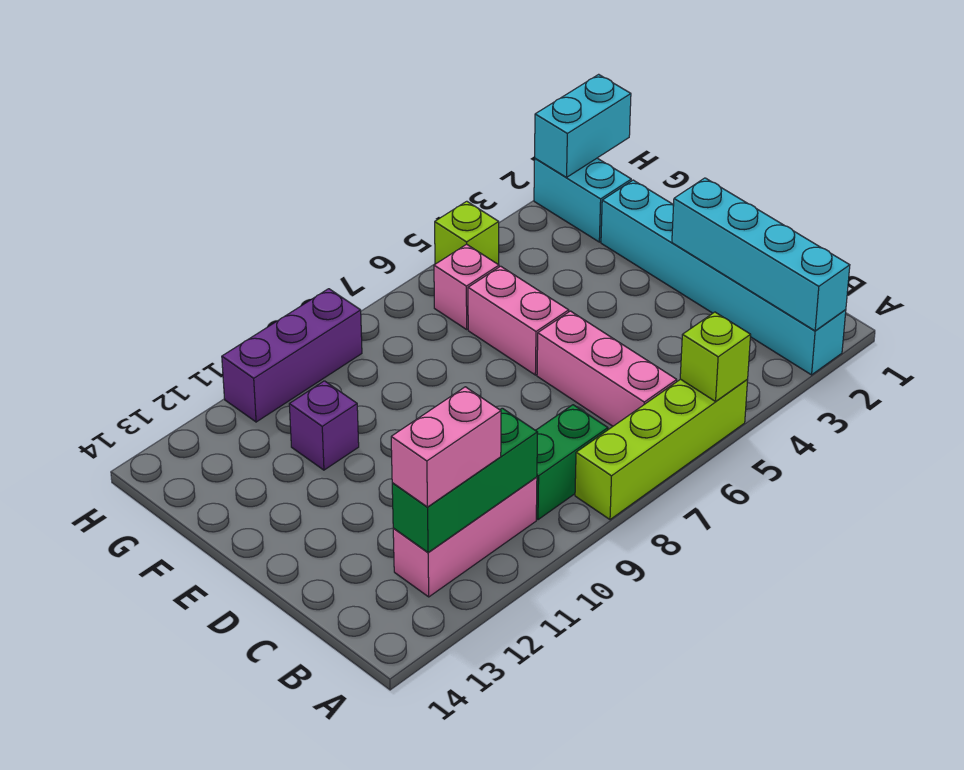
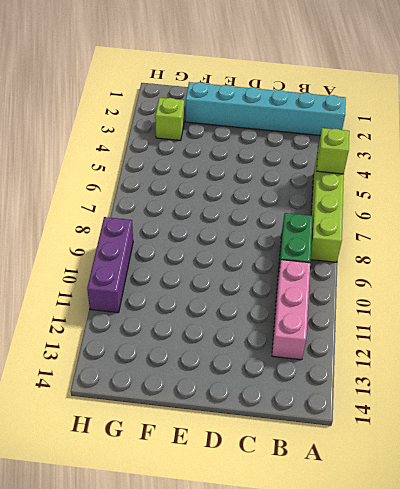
lime 1x1 brick [155,98,184,141] -> lime 1x1 brick moved to [435,201,499,265]
none -> pink 1x3 brick [537,311,677,426]
none -> pink 1x2 brick [468,266,569,375]
none -> purple 1x1 brick [289,381,359,470]

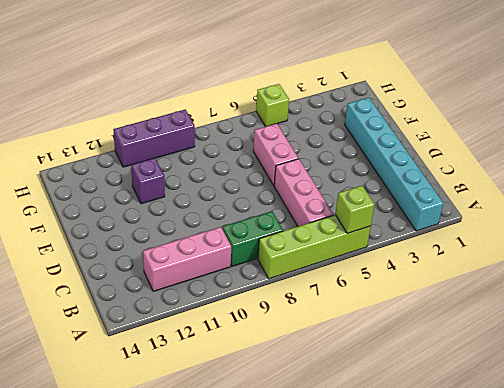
none -> cyan 1x2 brick [534,158,631,242]
none -> pink 1x1 brick [434,244,499,329]
none -> cyan 1x4 brick [672,178,850,331]

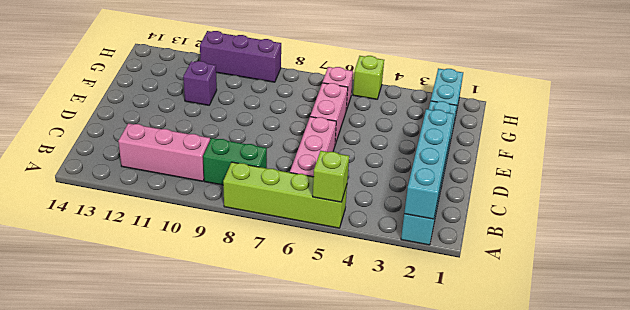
none -> green 1x3 brick [392,408,538,552]
none -> cyan 1x2 brick [535,74,631,177]
none -> pink 1x2 brick [391,387,501,507]

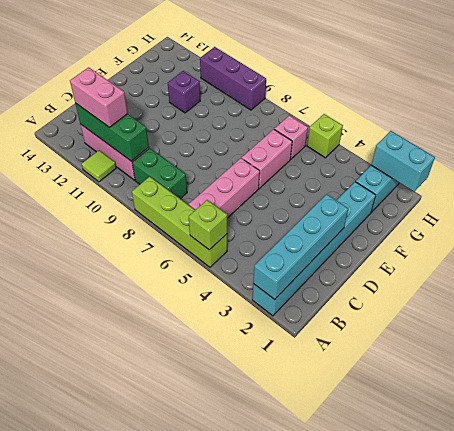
lime 1x1 tile [82,150,116,182] -> none

